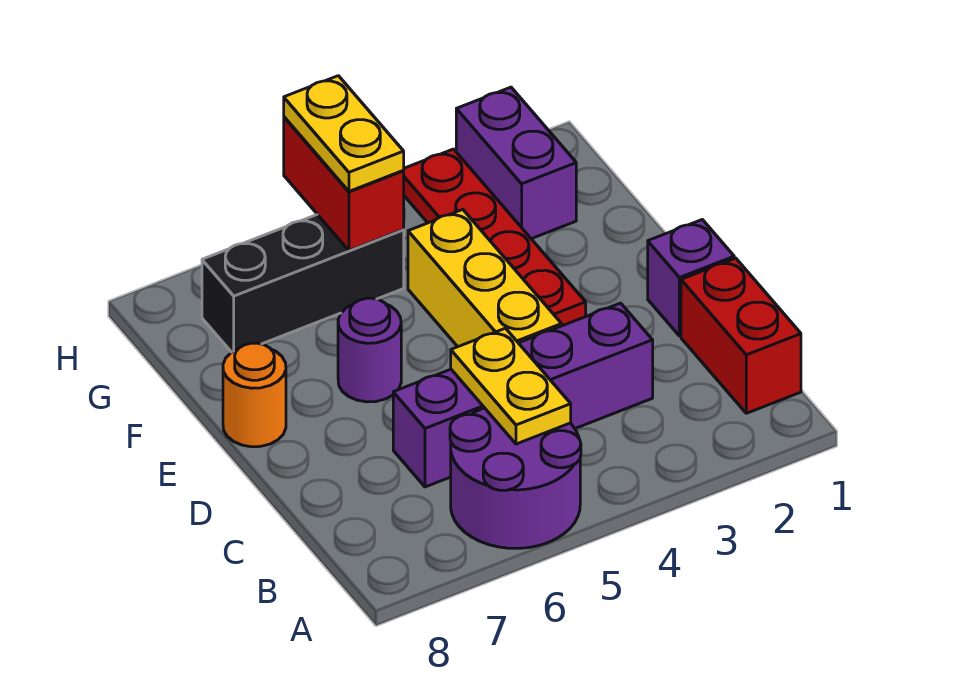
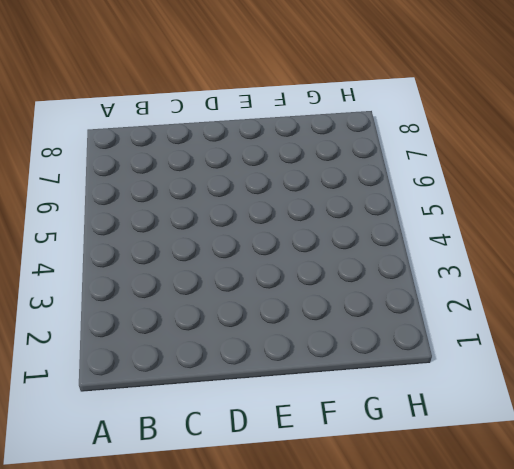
none -> purple 2x2 round brick [450,408,581,548]
none -> red 1x2 brick [681,258,801,413]
none -> purple 1x4 brick [393,303,653,487]

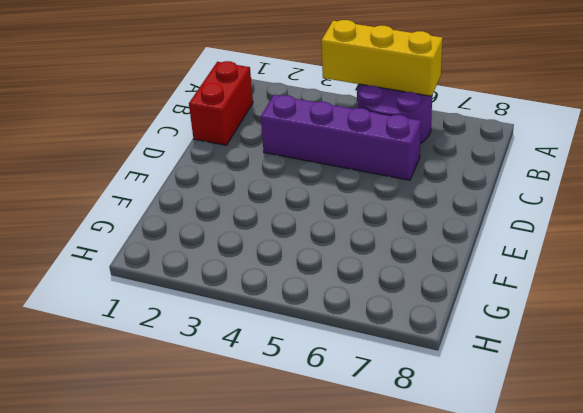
yellow 1x3 brick [321,20,443,96] -> yellow 1x3 brick turned to [408,210,562,347]
none -> purple 1x1 brick [648,220,734,336]
none -> red 1x4 plate [403,149,586,326]
none -> purple 1x1 round brick [338,298,401,402]

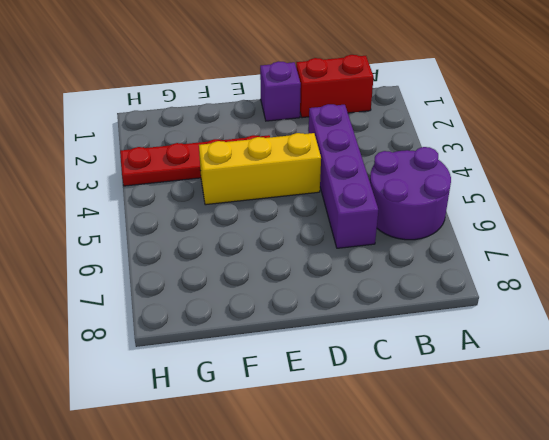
none -> purple 1x1 round brick [338,298,401,402]
none -> orange 1x1 round brick [223,343,286,447]
none -> purple 1x2 brick [456,87,576,239]

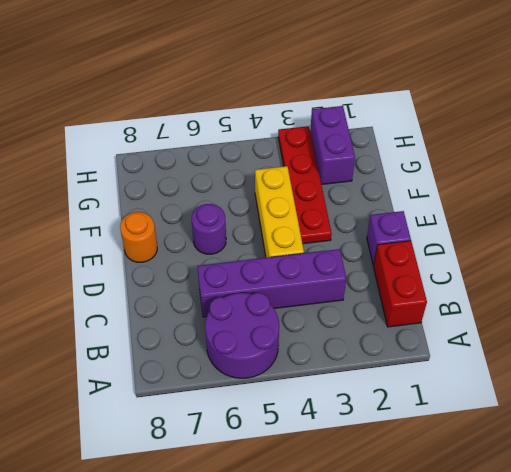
none -> black 1x3 brick [202,215,404,352]
none -> yellow 1x2 plate [451,328,571,444]
none -> red 1x2 brick [284,117,404,251]

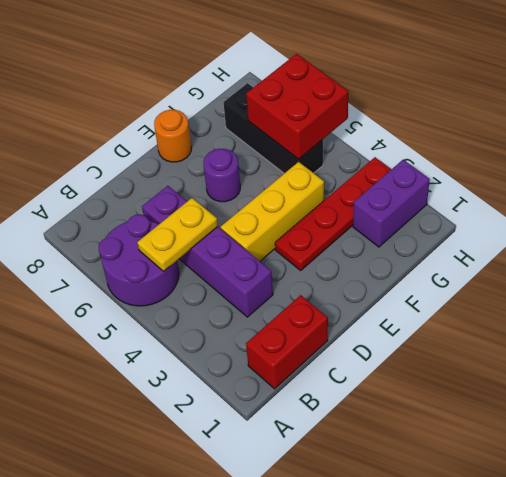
red 2x2 brick [246,54,348,159] -> red 1x2 brick [284,117,404,251]
none -> purple 1x1 brick [648,220,734,336]
none -> yellow 1x2 plate [284,76,404,191]

